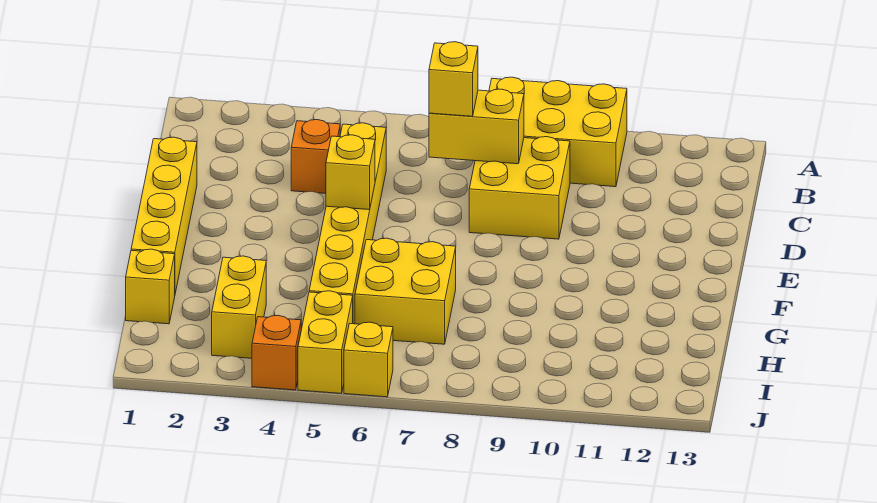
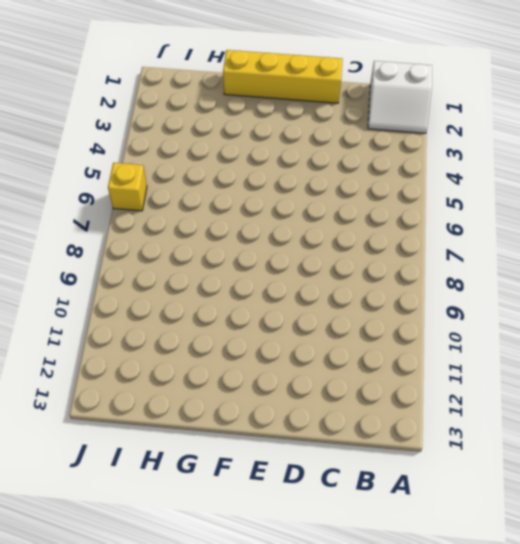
white 2x2 slope [368,61,432,133] -> none
none -> yellow 2x3 brick [489,77,627,187]
none -> orange 1x1 brick [291,120,340,193]
none -> yellow 1x6 brick [309,123,386,324]

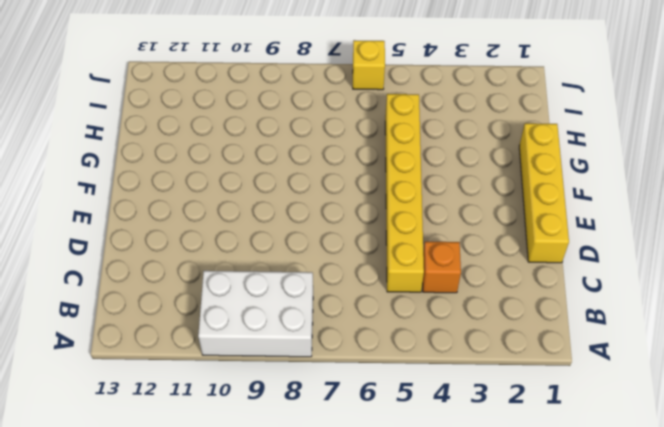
white 2x3 brick [198,271,313,357] -> yellow 2x3 brick [489,77,627,187]
none -> yellow 2x2 brick [469,137,570,239]
none -> yellow 2x2 brick [355,238,456,344]
none -> yellow 1x1 brick [126,249,175,324]

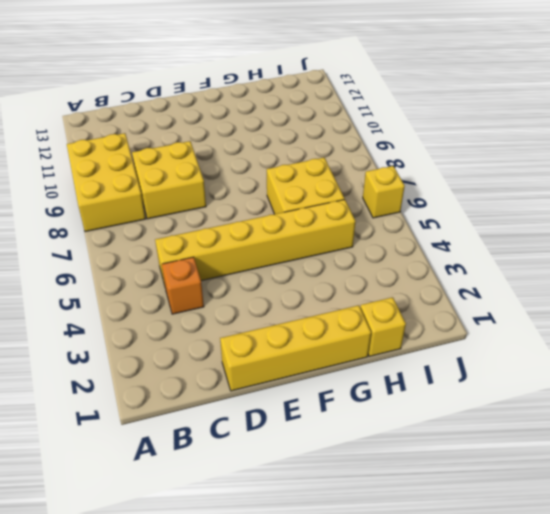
none -> yellow 1x2 brick [212,256,266,358]
none -> yellow 1x2 brick [298,291,353,393]
none -> orange 1x1 brick [252,315,301,390]

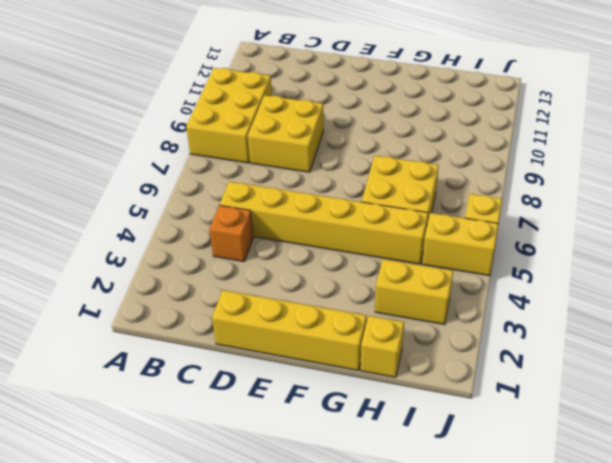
none -> orange 1x1 brick [252,315,301,390]
none -> yellow 1x2 brick [429,89,524,164]
none -> yellow 1x1 brick [326,135,375,210]

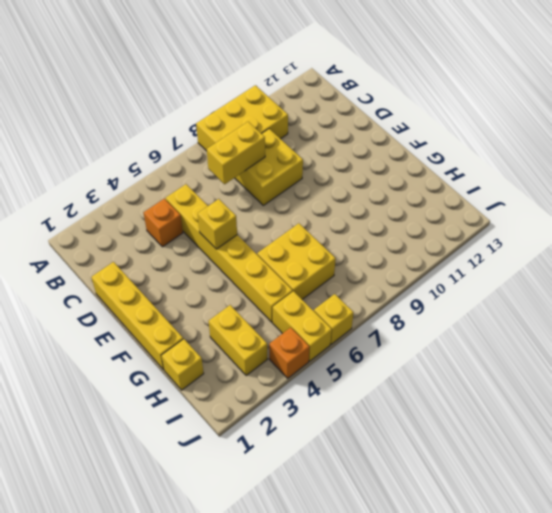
none -> yellow 1x1 brick [429,42,478,116]

